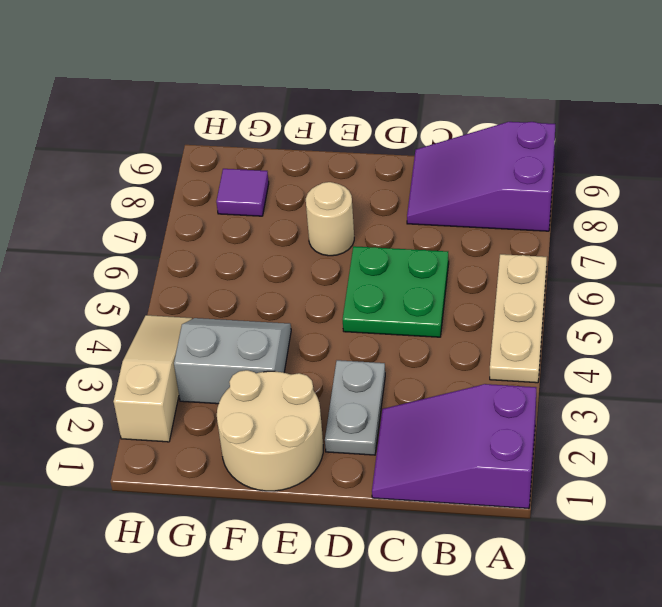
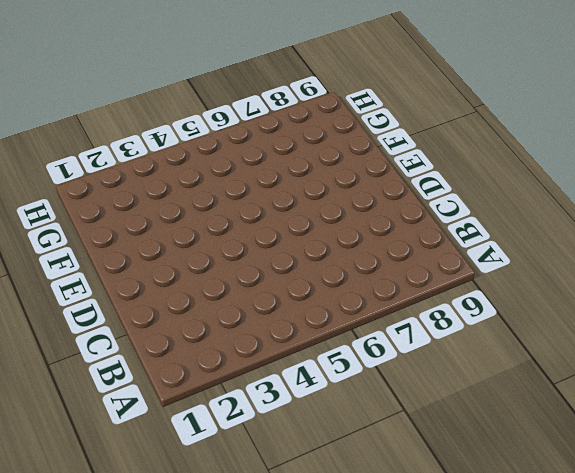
none -> purple 2x3 slope [372,384,536,508]
none -> tan 1x3 plate [490,254,547,383]

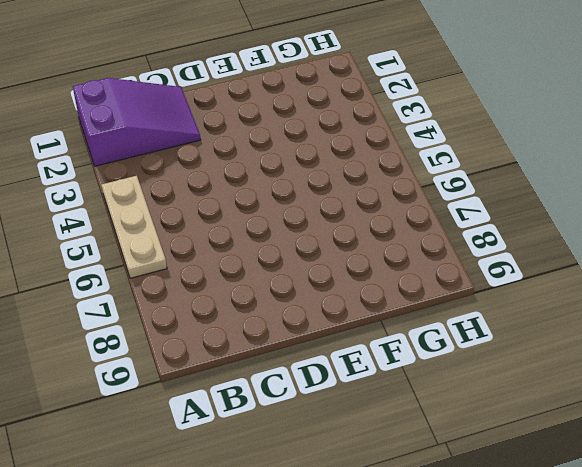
none -> purple 2x3 slope [407,122,555,231]
none -> green 2x2 plate [343,246,449,337]

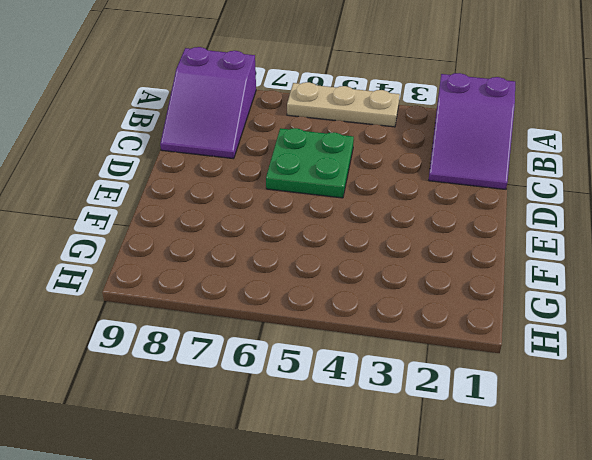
none -> grey 1x2 plate [325,360,385,455]
none -> tan 2x2 round brick [217,370,323,491]

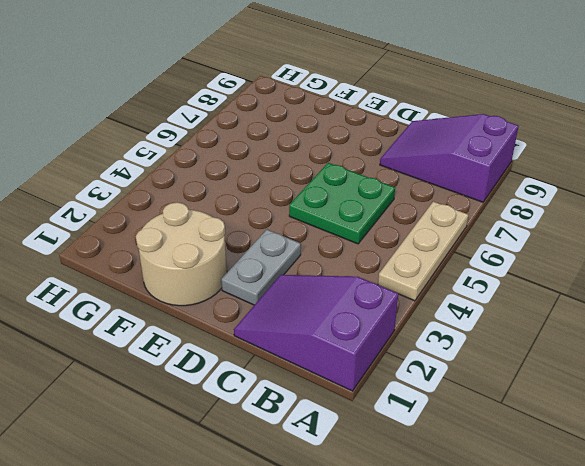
none -> tan 1x1 round brick [306,182,354,256]
none -> grey 2x2 slope [174,318,291,404]

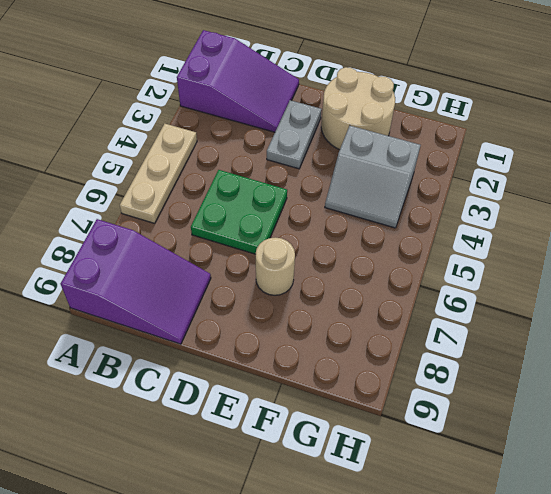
none -> purple 1x1 tile [216,169,269,216]
none -> tan 1x3 slope [114,315,192,442]

